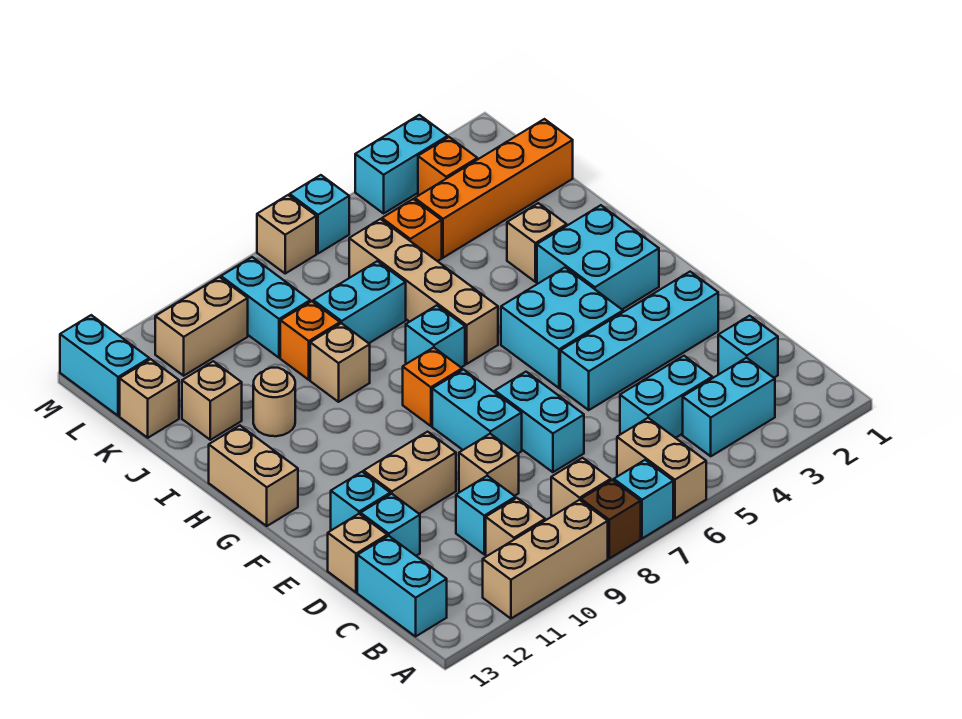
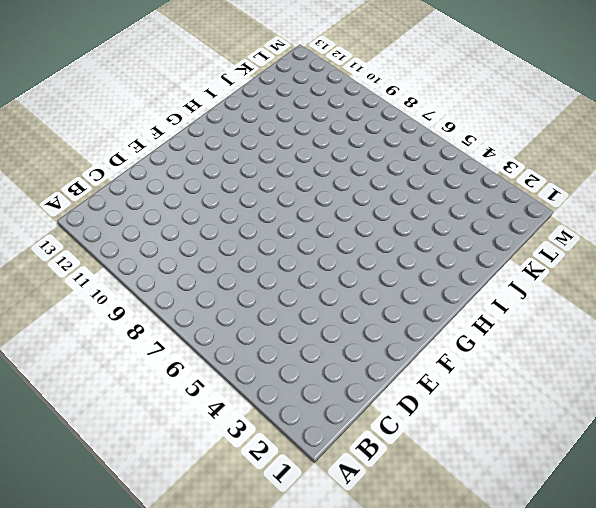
none -> tan 1x2 brick [617,418,706,518]
none -> cyan 1x1 brick [614,460,673,539]
none -> brown 1x1 brick [581,480,641,558]
none -> tan 1x3 brick [483,500,608,619]

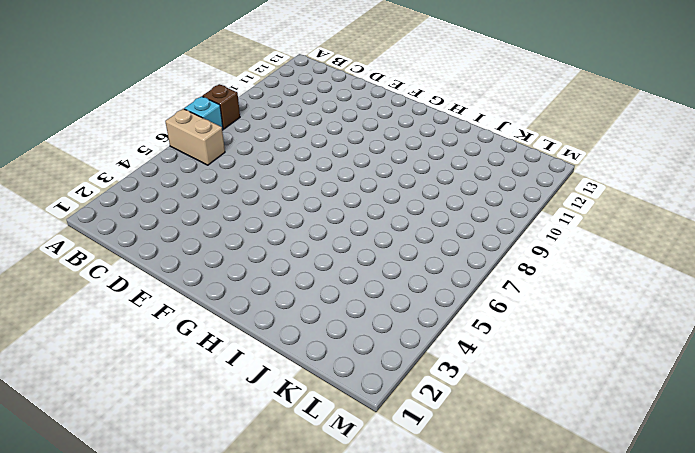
none -> tan 1x3 brick [483,500,608,619]
none -> cyan 1x2 brick [683,358,775,456]
none -> tan 1x1 brick [551,458,611,516]
none -> tan 1x1 brick [486,498,545,556]

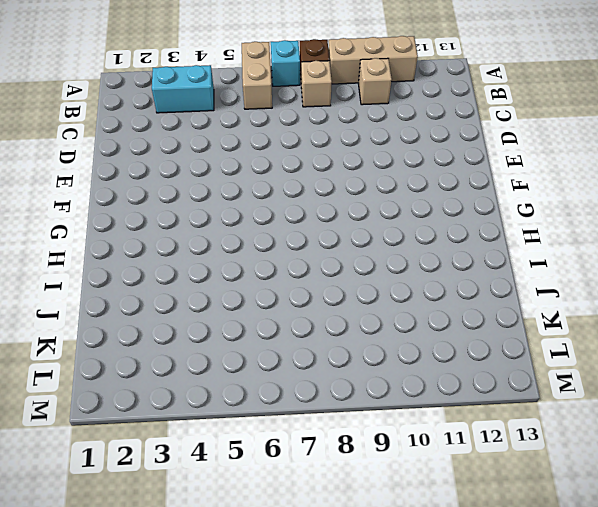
none -> cyan 1x2 brick [357,536,447,636]
none -> cyan 1x1 brick [718,316,778,378]
none -> cyan 1x2 brick [620,356,712,438]
none -> cyan 1x1 brick [456,476,515,554]

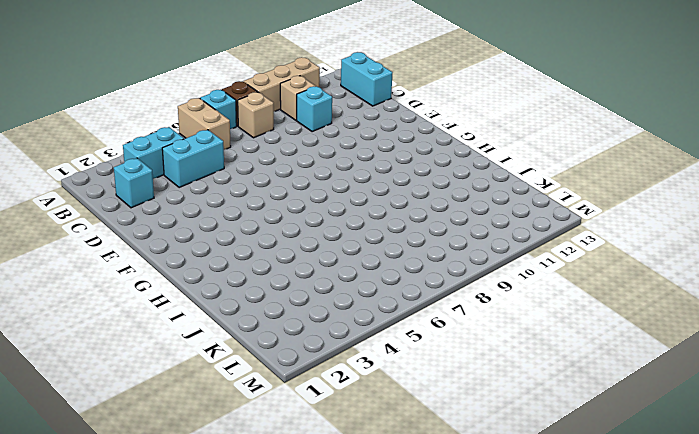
none -> cyan 1x2 brick [495,372,584,472]
none -> tan 1x1 brick [459,434,519,496]
none -> cyan 1x1 brick [361,494,420,556]
none -> tan 1x1 brick [328,514,387,592]

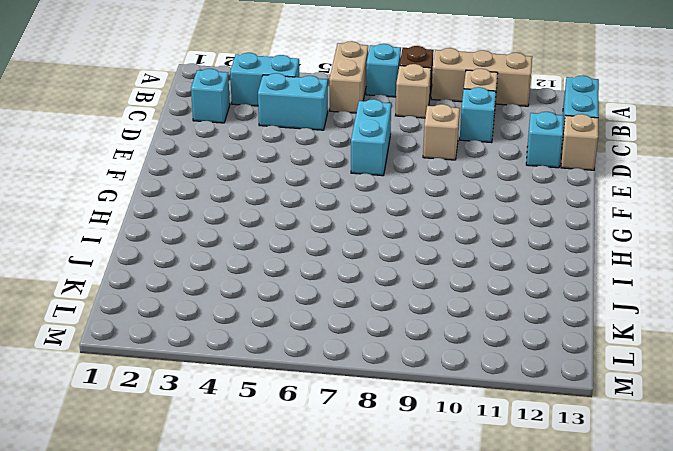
none -> cyan 1x4 brick [560,272,718,410]
none -> cyan 1x2 brick [432,370,522,454]
none -> tan 1x2 brick [364,432,456,514]
none -> cyan 1x1 brick [331,472,390,530]

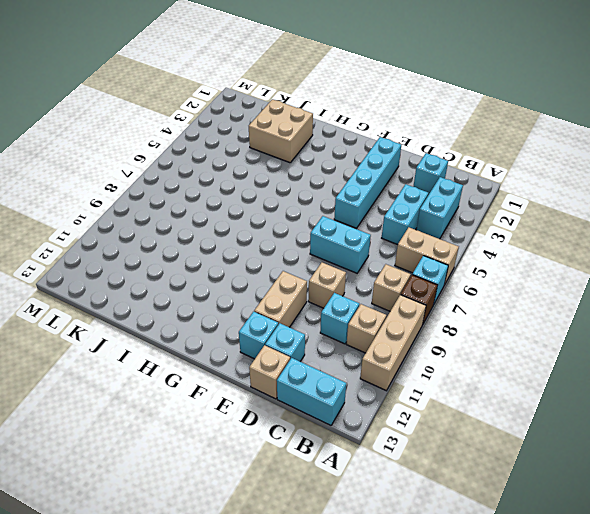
tan 2x2 brick [249,99,313,163] -> tan 1x1 brick [507,203,567,282]
none -> cyan 1x2 brick [432,370,522,454]
none -> cyan 2x2 brick [501,268,623,388]
none -> cyan 2x2 brick [537,205,659,309]
none -> orange 1x1 brick [403,347,462,426]

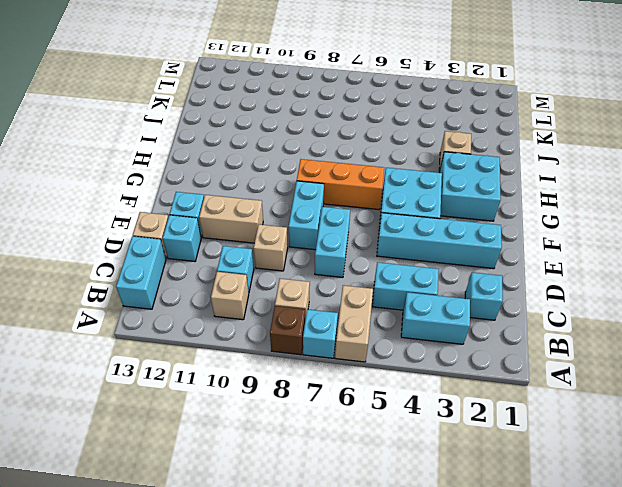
orange 1x3 brick [297,159,384,210] -> orange 1x1 brick [403,347,462,426]
none -> tan 1x3 brick [483,500,608,619]
none -> tan 1x2 brick [209,426,298,526]
none -> tan 1x4 brick [349,219,498,364]
none -> cyan 1x1 brick [406,305,465,367]

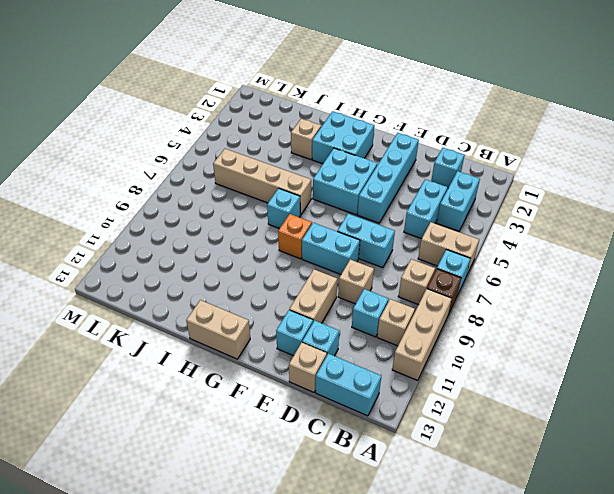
none -> tan 1x1 brick [310,323,370,402]
none -> tan 1x1 round brick [253,368,295,436]
none -> cyan 1x2 brick [313,261,406,343]
none -> orange 1x1 brick [280,301,340,380]

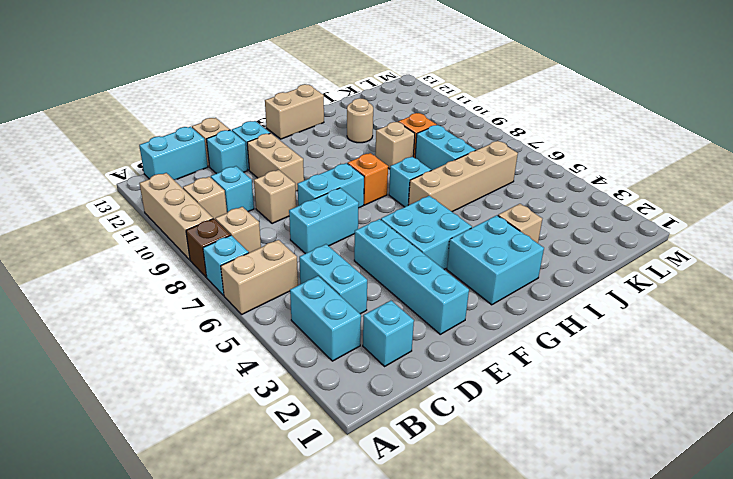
none -> tan 1x1 brick [182,361,242,440]
none -> orange 1x4 brick [415,119,573,258]
none -> orange 1x1 brick [382,199,442,261]
none -> cyan 1x2 brick [221,257,310,358]

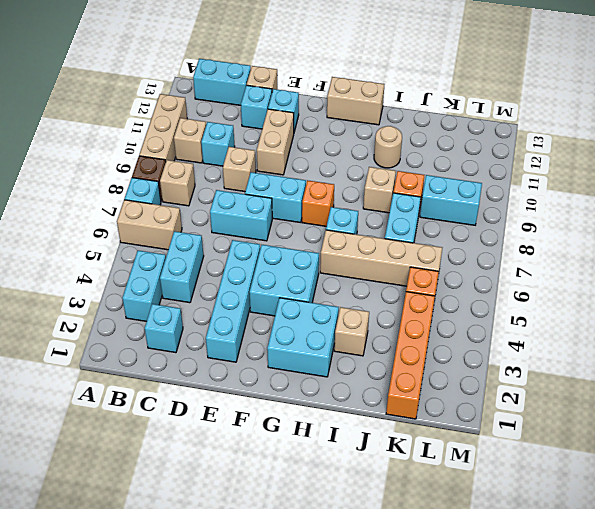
none -> tan 1x1 brick [182,361,242,440]
none -> tan 1x1 brick [120,359,179,438]
none -> orange 1x1 brick [418,137,477,195]
none -> tan 1x2 brick [155,277,248,376]

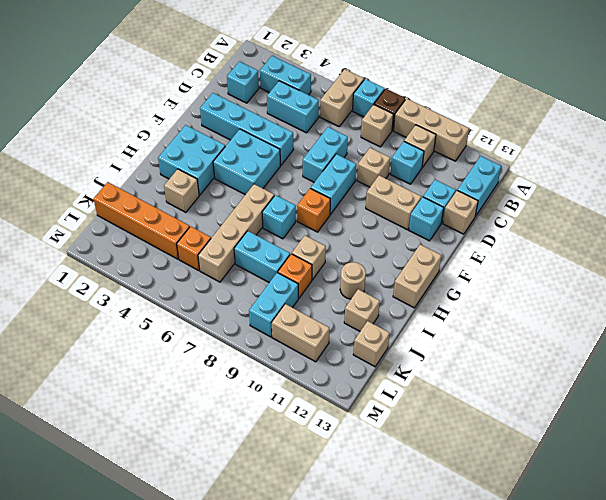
none -> orange 1x1 brick [418,137,477,195]
none -> cyan 1x2 brick [60,315,149,416]
none -> cyan 1x2 brick [355,115,448,213]
none -> cyan 1x1 brick [290,175,349,253]

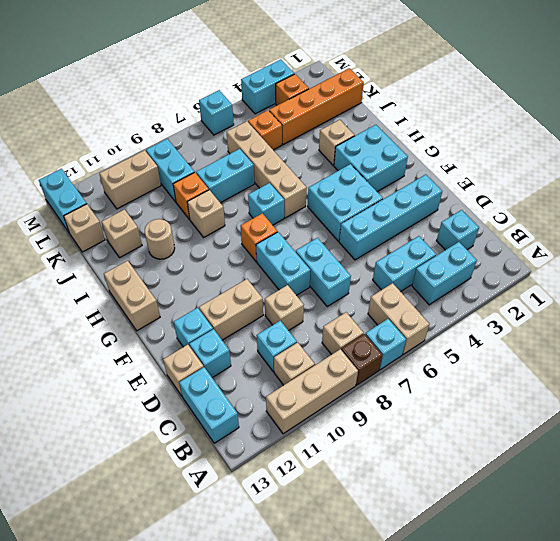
none -> tan 1x1 brick [257,195,316,273]

